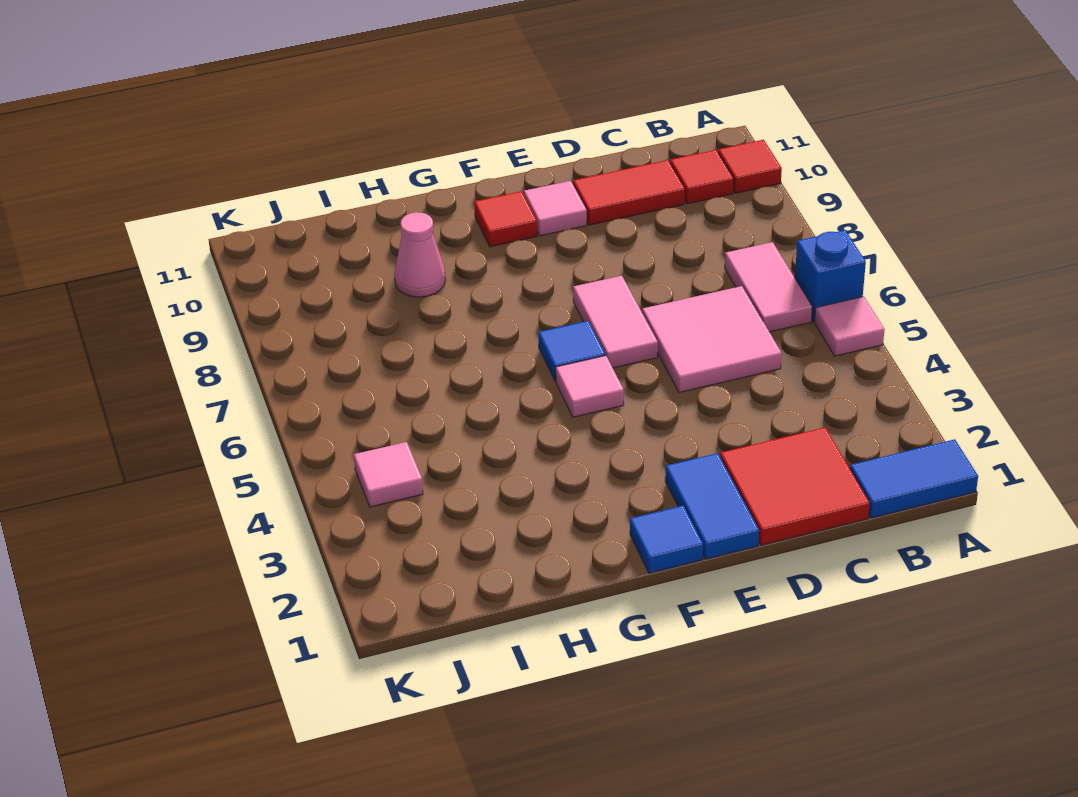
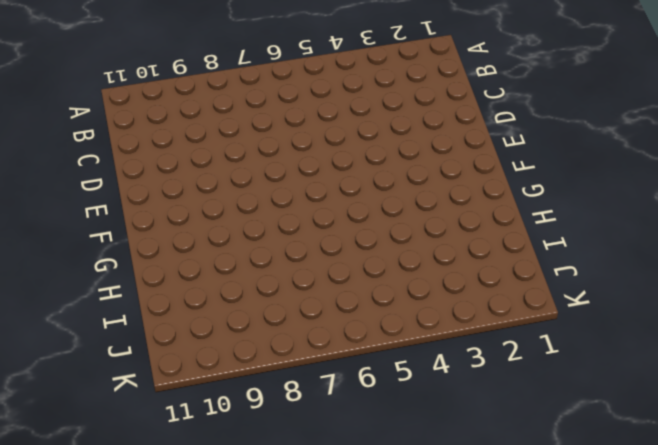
none -> blue 1x2 tile [850,439,978,518]
none -> pink 1x1 tile [815,297,885,356]
none -> blue 1x1 brick [795,230,866,322]

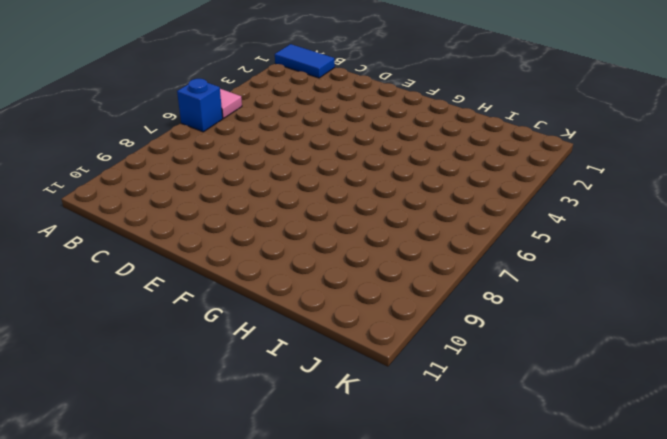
none -> red 1x1 tile [718,140,782,193]
none -> pink 1x2 tile [725,242,812,332]
none -> red 1x1 tile [670,150,734,204]

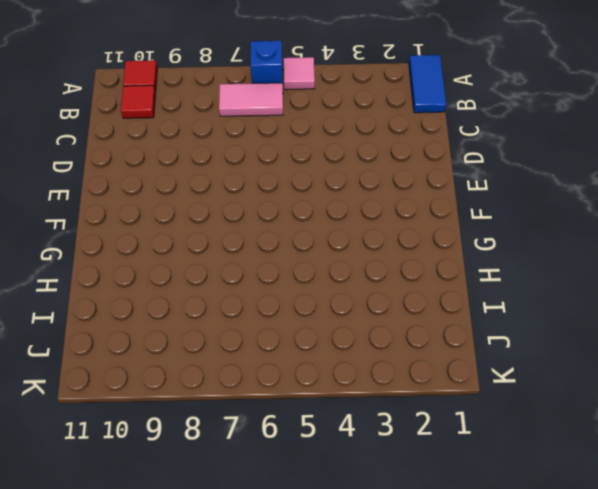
none -> red 2x2 tile [720,428,870,545]
none -> pink 2x2 tile [642,286,782,393]
none -> red 1x2 tile [573,160,685,225]

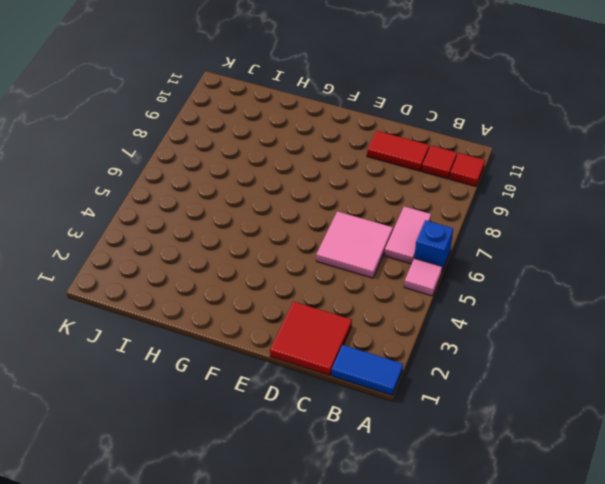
none -> blue 1x2 tile [665,453,759,559]
none -> pink 1x2 tile [573,276,658,368]
none -> pink 1x1 tile [524,181,587,236]

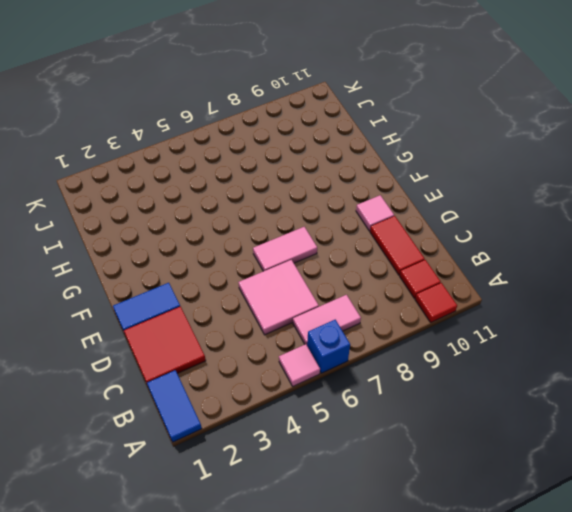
none -> blue 1x1 tile [630,506,703,573]
none -> pink 1x1 tile [556,356,624,417]
none -> blue 1x1 tile [539,321,605,381]

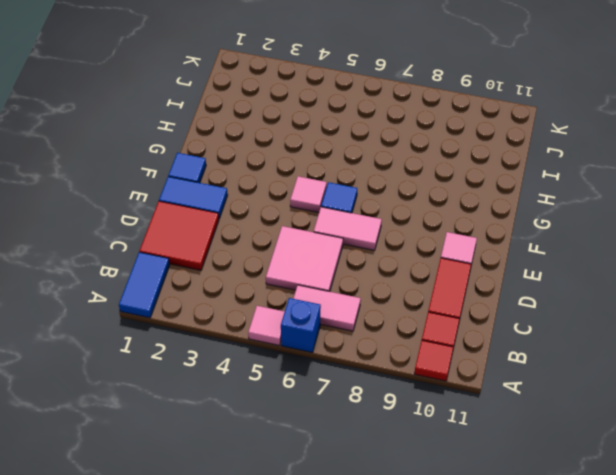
none -> red 1x1 tile [474,191,537,247]
none -> pink 1x1 cone [394,212,445,297]
none -> pink 1x1 tile [354,442,423,507]

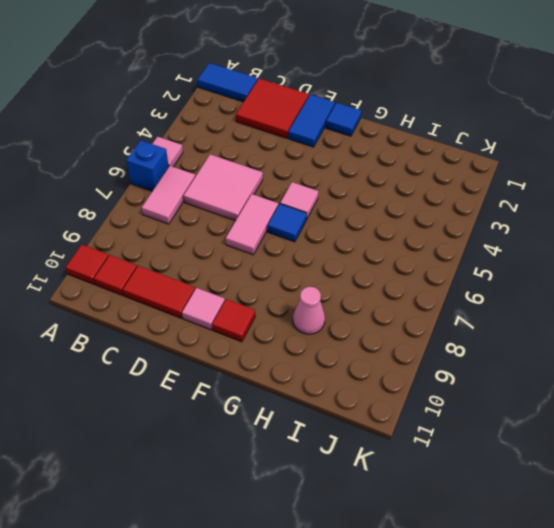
none -> pink 1x1 tile [354,442,423,507]

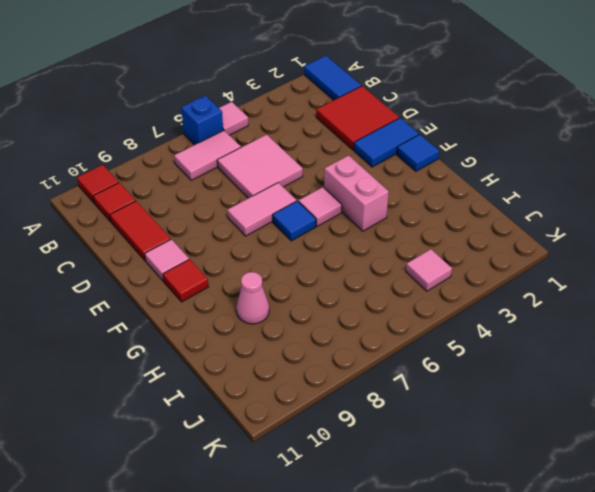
pink 1x2 brick [324,155,389,231] -> none

